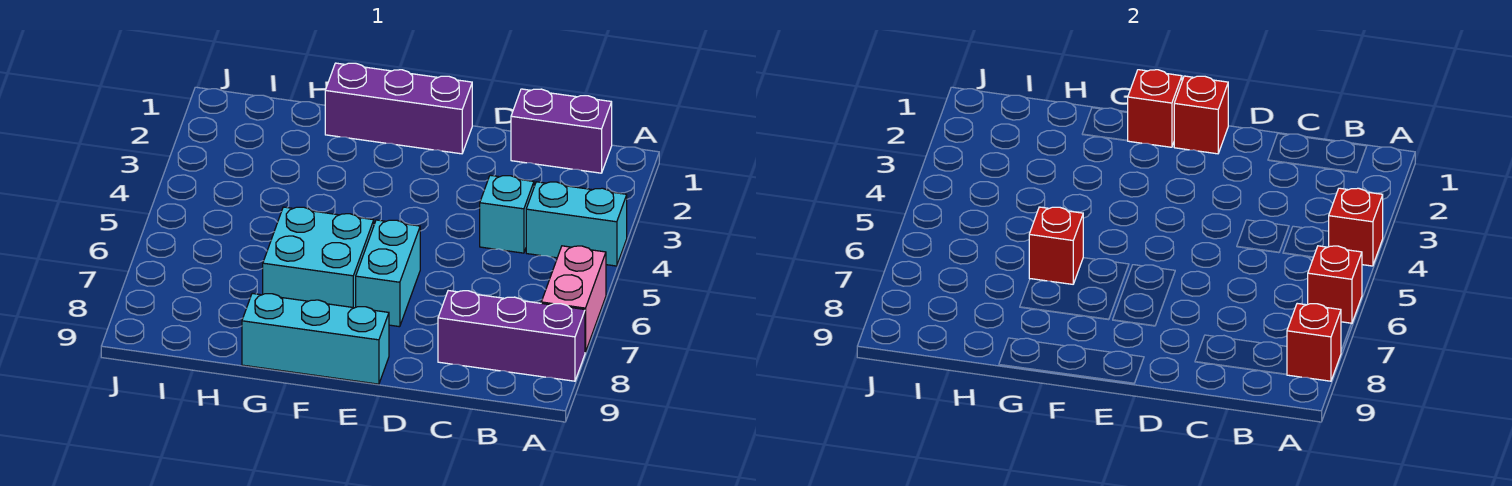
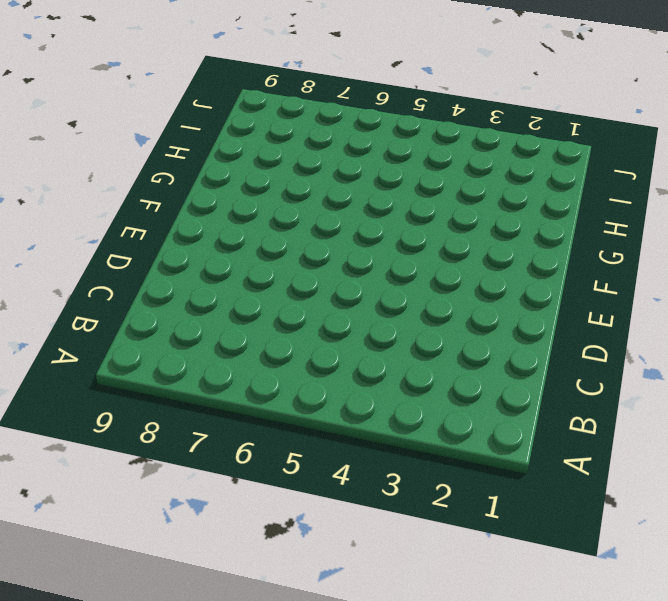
none -> cyan 1x2 brick [526,182,627,266]
none -> pink 1x2 brick [541,246,606,352]
none -> purple 1x3 brick [438,291,585,381]

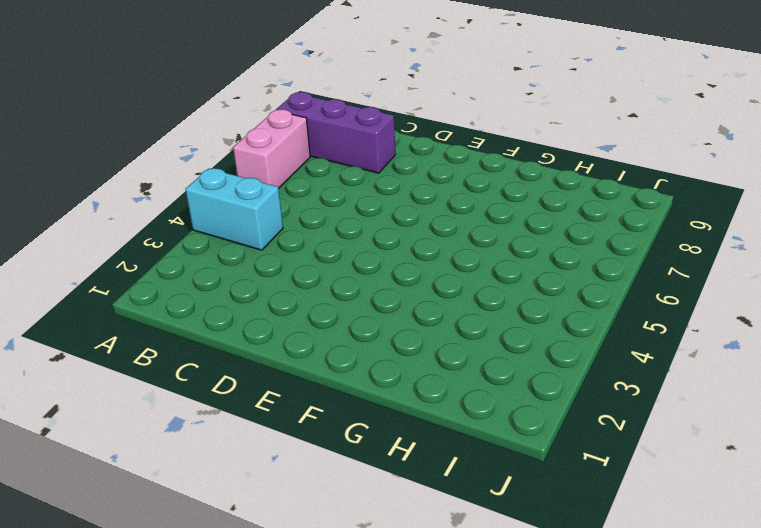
none -> purple 1x2 brick [511,89,612,173]
none -> cyan 1x1 brick [480,175,534,253]
none -> purple 1x3 brick [325,63,472,154]

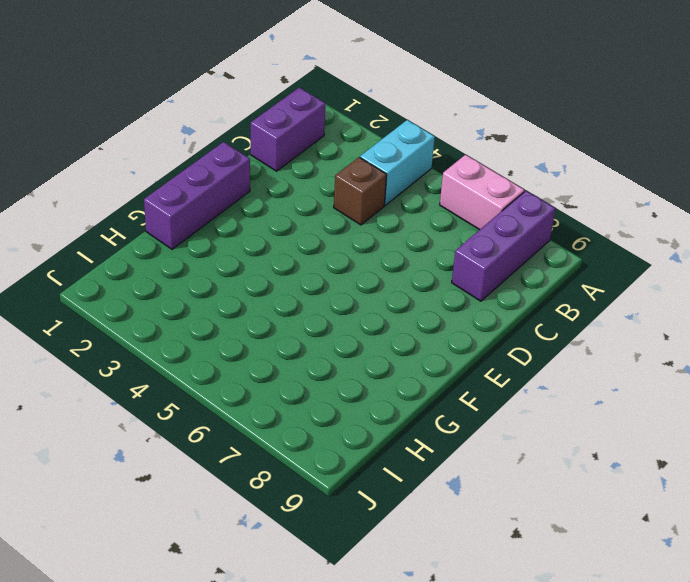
brown 1x1 brick [334,157,387,225] -> cyan 1x1 brick [480,175,534,253]
none -> cyan 1x2 brick [356,220,420,327]
none -> cyan 1x3 brick [242,293,389,384]
none -> cyan 2x2 brick [263,207,374,308]

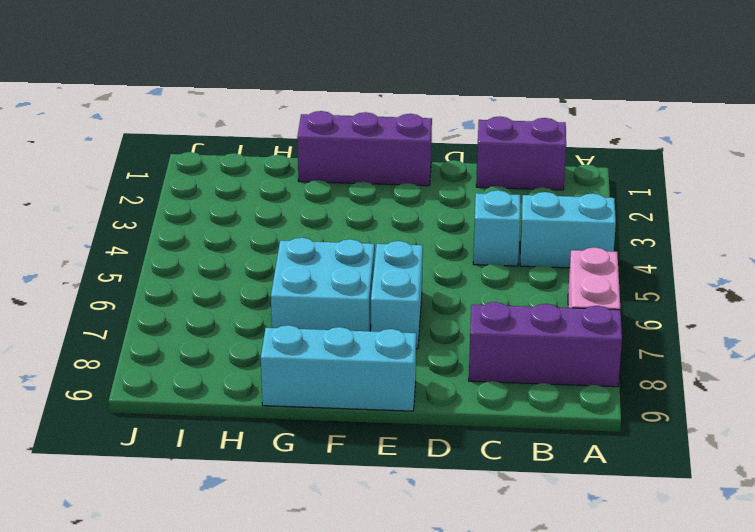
none -> red 1x1 brick [1329,188,1383,266]
none -> red 1x1 brick [1308,246,1362,324]
none -> red 1x1 brick [1287,303,1341,381]

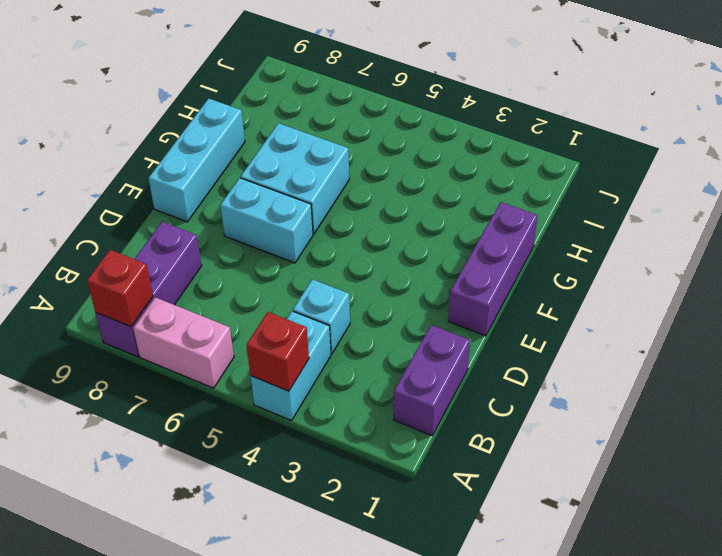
none -> red 1x1 brick [1308,246,1362,324]
none -> red 1x1 brick [1174,76,1228,154]
none -> red 1x1 brick [1127,70,1182,147]

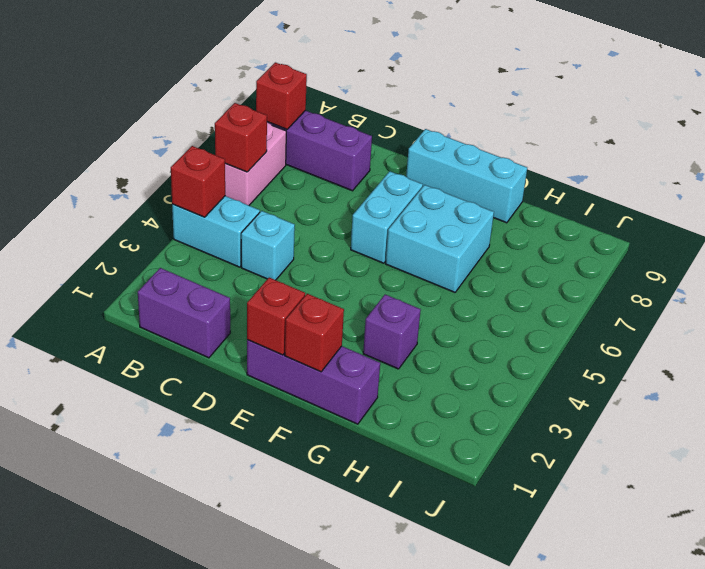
purple 1x1 brick [363,295,421,369] -> none
none -> red 1x1 brick [1029,207,1083,284]

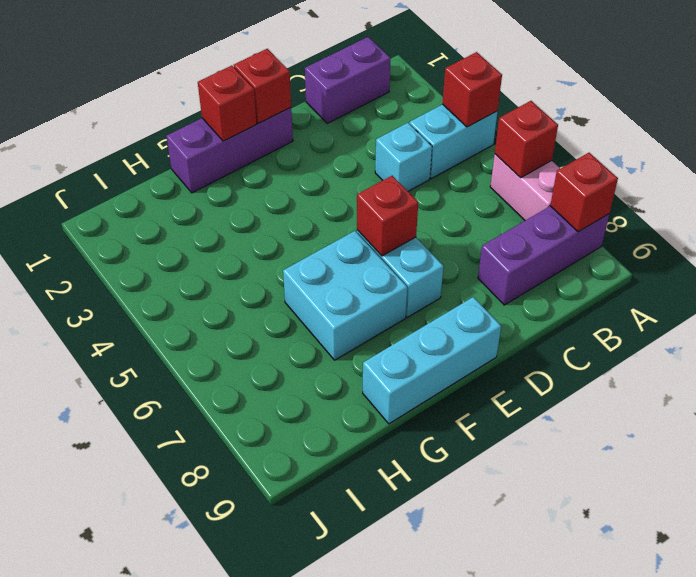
red 1x1 brick [357,176,418,256] -> red 1x1 brick moved to [1029,207,1083,284]

